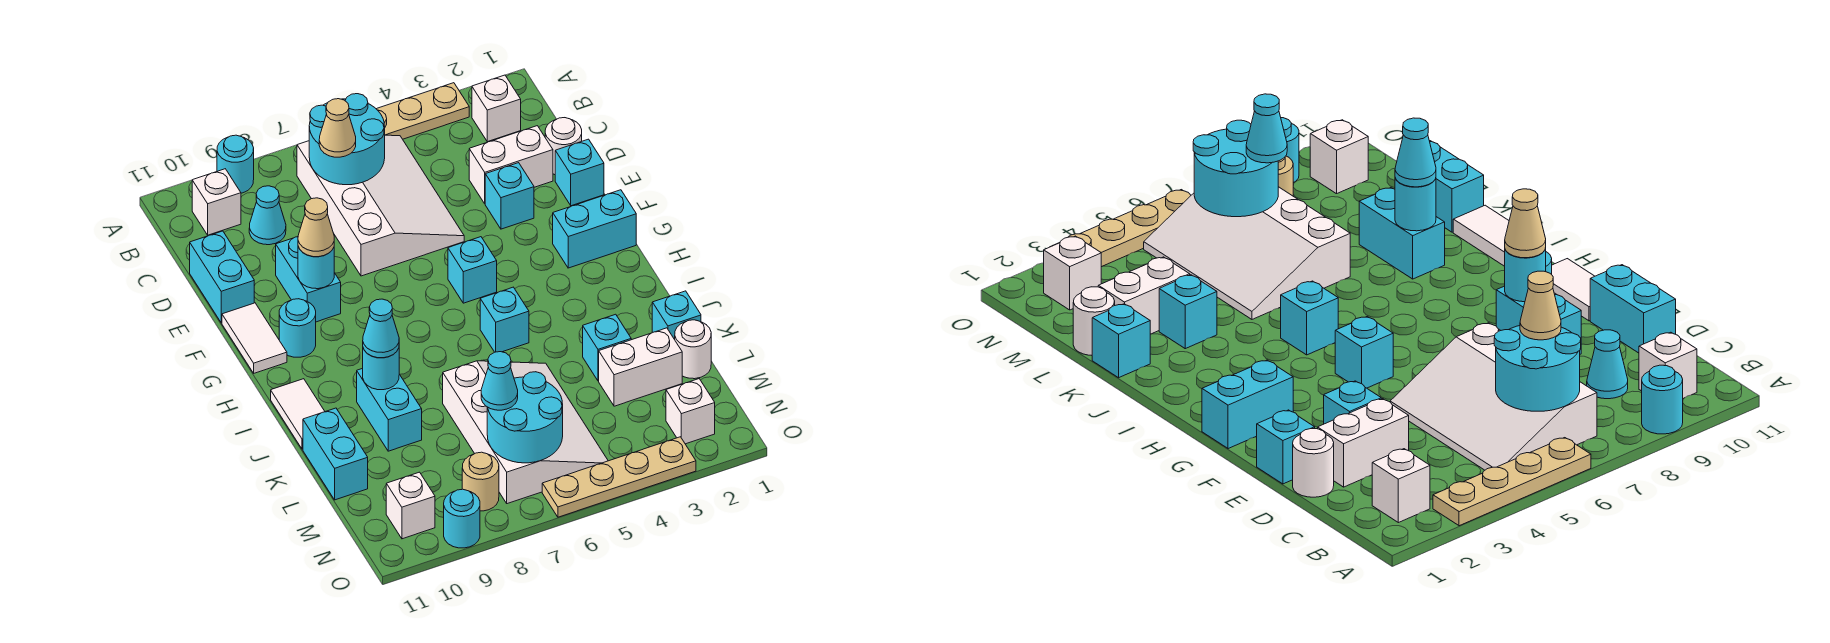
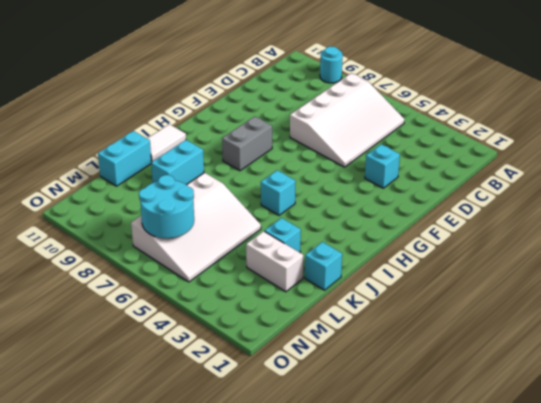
grey 1x2 brick [222,117,272,171] -> none
none -> tan 1x4 plate [377,83,469,139]
none -> white 1x1 brick [472,75,521,142]
none -> white 1x1 brick [192,169,241,235]
none -> cyan 1x1 cone [249,186,286,245]

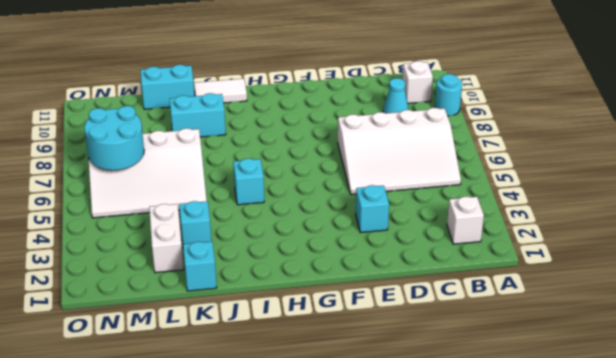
none -> tan 1x4 plate [377,83,469,139]
none -> white 1x1 round brick [545,118,582,175]
none -> white 1x2 brick [469,126,553,204]
none -> cyan 1x2 brick [190,231,254,323]

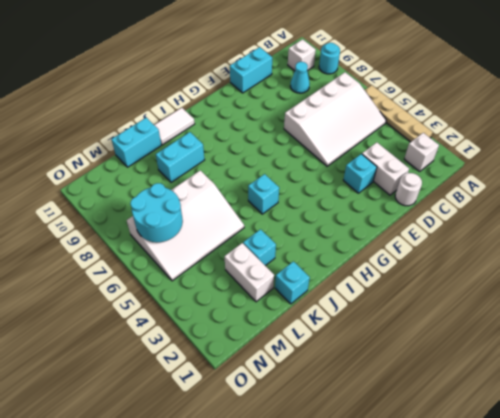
none -> cyan 1x1 brick [555,139,604,206]
none -> cyan 1x2 brick [276,237,341,322]
none -> white 1x2 tile [222,303,287,373]
none -> cyan 1x2 brick [553,190,636,268]

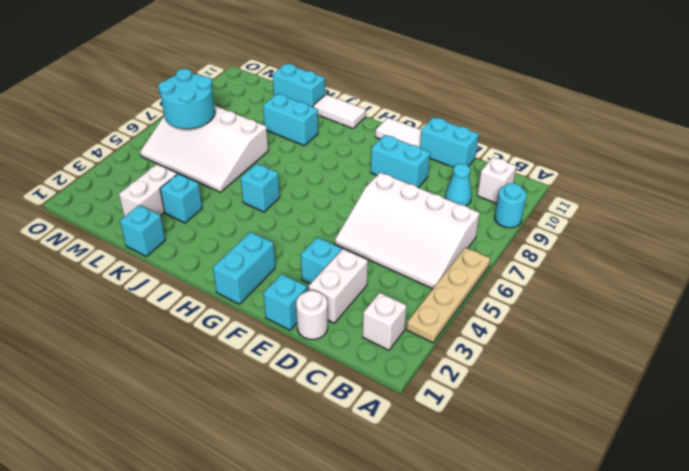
none -> cyan 1x1 brick [448,237,497,303]
none -> cyan 1x1 round brick [279,299,316,357]
none -> white 1x1 round brick [675,320,711,379]
none -> white 1x1 brick [666,379,715,444]

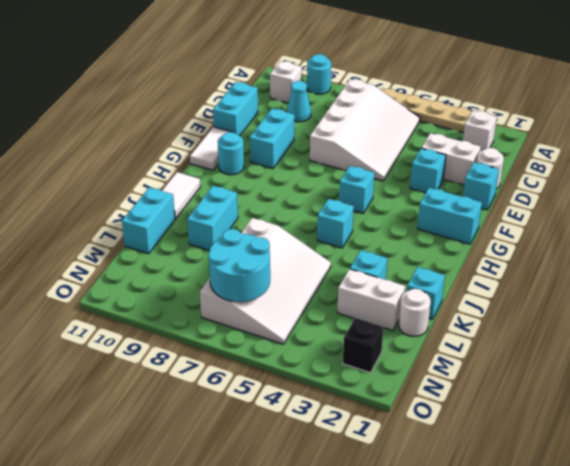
black 1x1 brick [343,318,383,373] -> white 1x1 brick [666,379,715,444]
none -> tan 1x1 round brick [462,452,499,511]
none -> white 1x1 brick [386,472,435,539]
none -> tan 1x4 plate [542,437,696,517]
none -> cyan 1x1 round brick [444,489,480,548]

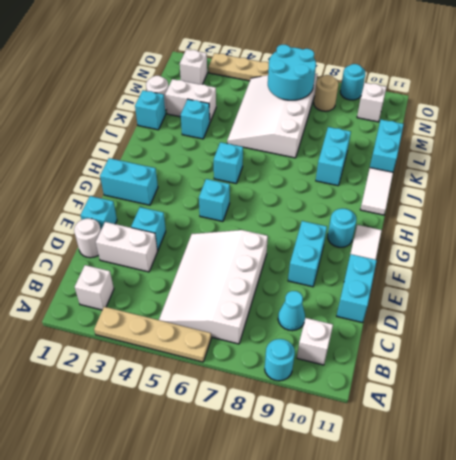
none -> cyan 2x2 round brick [309,94,385,185]
none -> cyan 1x1 round brick [298,247,334,289]
none -> cyan 1x1 round brick [363,348,399,390]
none -> tan 1x1 cone [319,99,356,157]

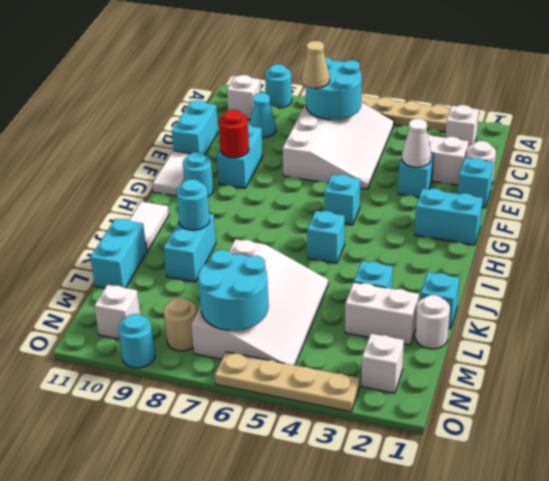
white 1x1 cone [402,119,431,167] -> none
red 1x1 round brick [219,110,249,158] -> cyan 1x1 round brick [298,247,334,289]
none -> tan 1x1 cone [298,198,334,257]
none -> cyan 1x1 cone [363,299,399,358]
none -> cyan 1x1 cone [481,352,518,410]

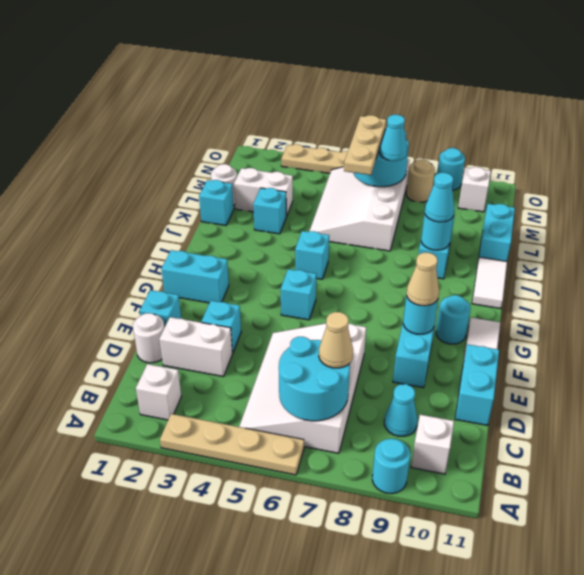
tan 1x3 plate [344,115,386,175] -> none
none -> white 1x1 brick [666,379,715,444]

